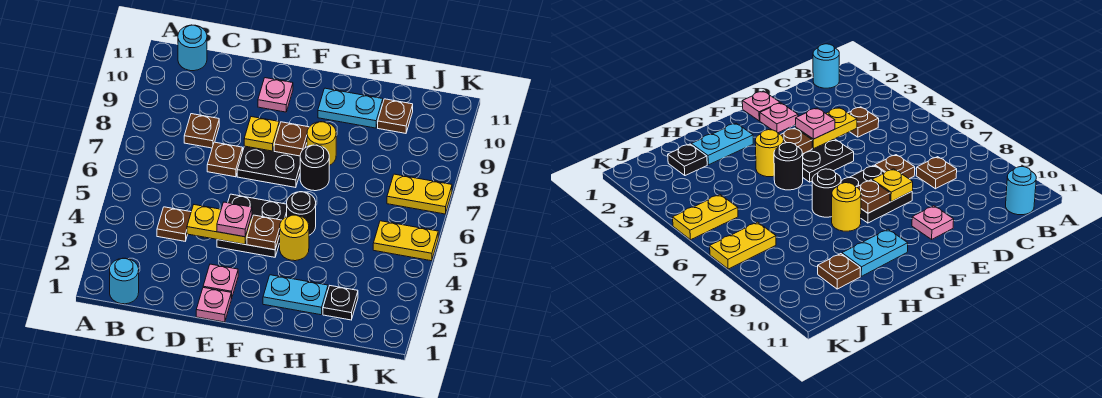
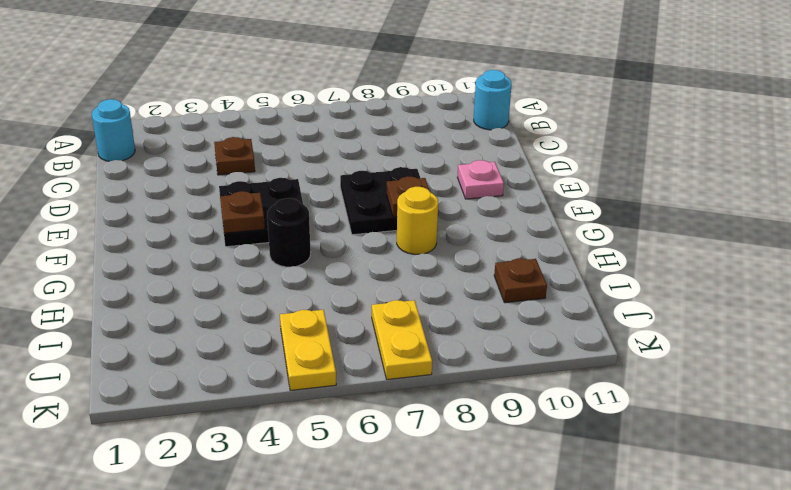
none -> brown 1x1 plate [184,114,219,148]
none -> brown 1x1 plate [207,142,243,177]
none -> pink 1x1 plate [196,288,232,322]

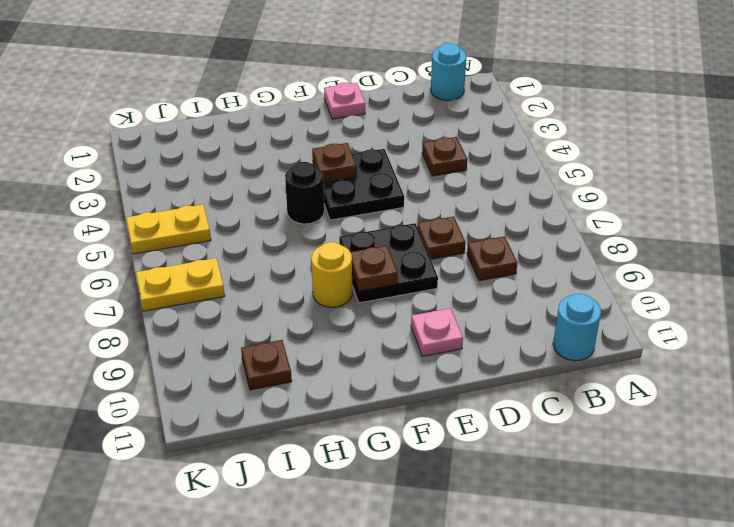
none -> pink 1x1 plate [203,264,238,298]
none -> cyan 1x2 plate [263,275,328,315]
none -> yellow 1x1 round brick [280,215,309,261]

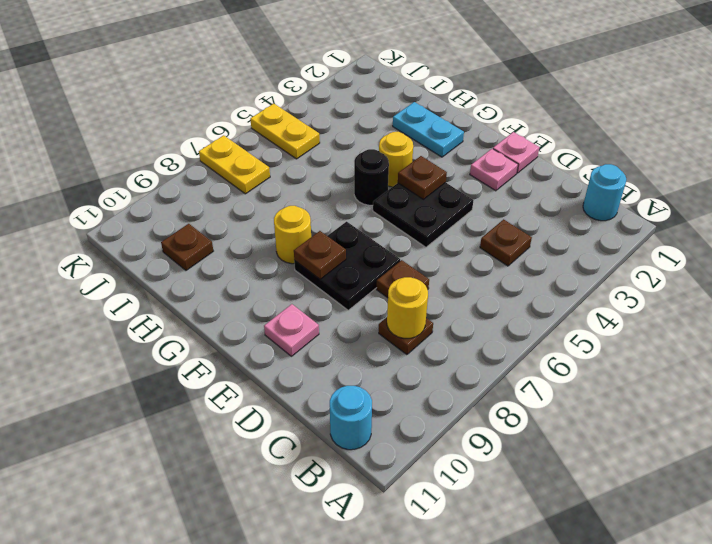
yellow 1x1 round brick [387,277,428,338] -> none
none -> black 1x1 round brick [300,145,329,191]
none -> cyan 1x2 plate [318,88,383,128]
none -> black 1x1 plate [323,286,358,320]

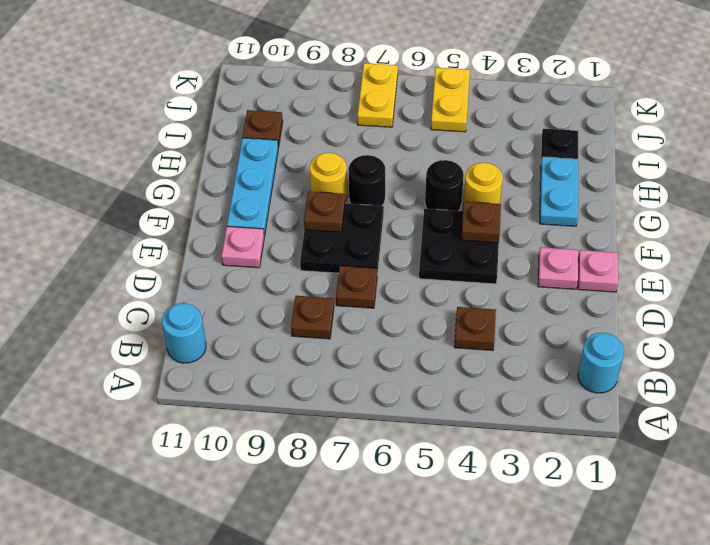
cyan 1x3 plate [227,138,278,236] -> cyan 1x2 plate [318,88,383,128]
none -> yellow 1x2 plate [187,205,252,244]
none -> yellow 1x1 plate [244,117,279,151]
none -> pink 1x1 plate [217,202,252,237]

